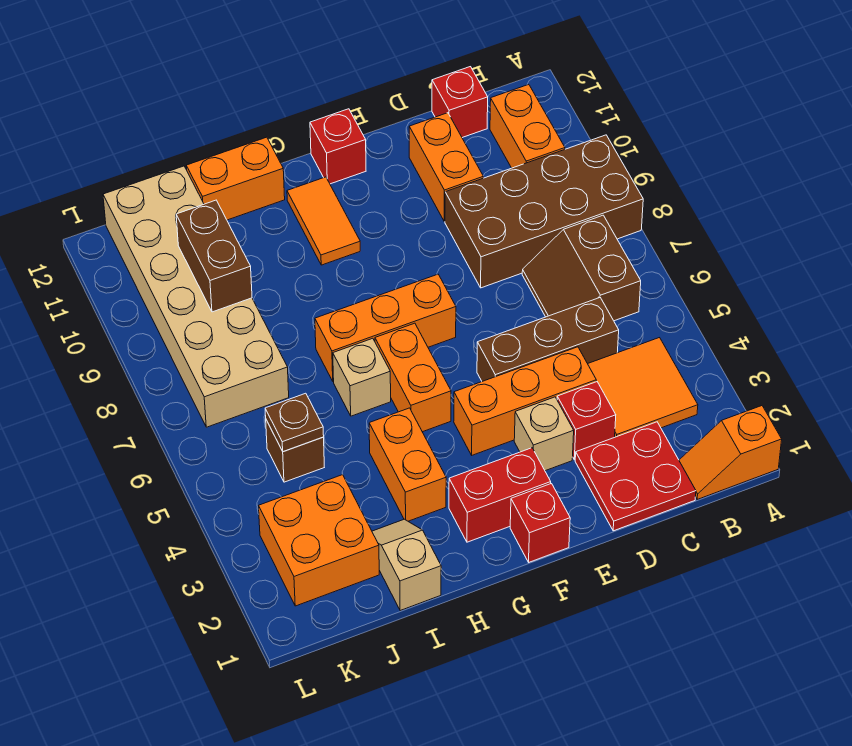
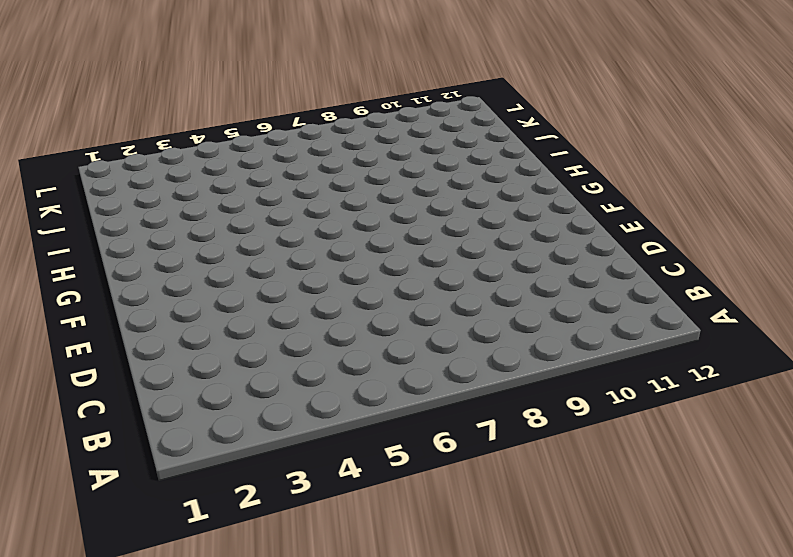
none -> orange 1x2 slope [679,406,782,499]
none -> brown 2x4 brick [445,135,643,288]
none -> orange 2x2 tile [588,338,698,437]

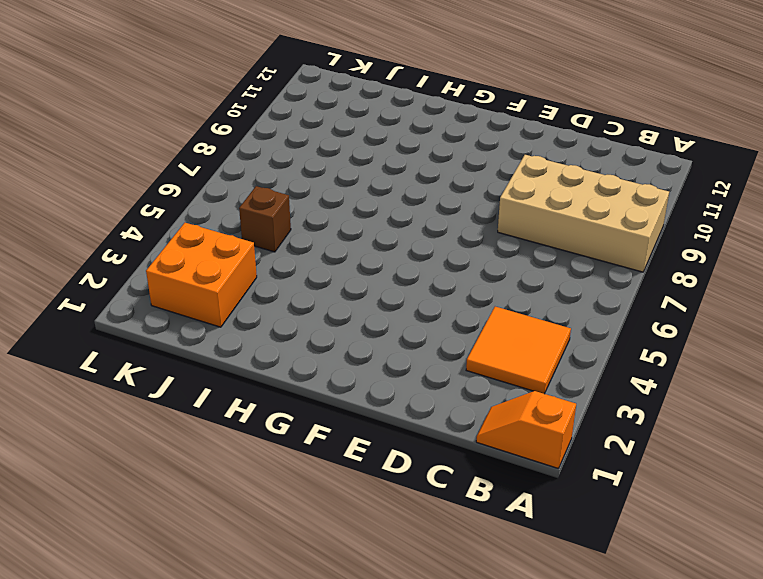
tan 2x4 brick [498,155,669,272] -> brown 2x4 brick [445,135,643,288]
none -> brown 2x2 slope [522,215,641,321]
none -> orange 1x2 brick [490,85,565,168]
none -> red 2x2 plate [575,422,696,531]

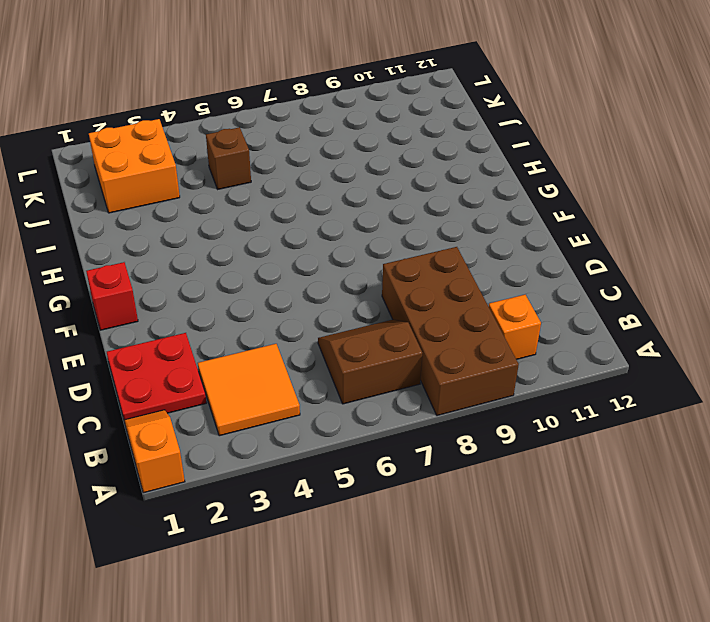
orange 1x1 brick [489,295,541,359] -> orange 1x2 brick [490,85,565,168]
none -> brown 1x3 brick [477,298,619,381]
none -> red 1x1 brick [432,67,488,138]
none -> red 1x1 brick [557,382,616,460]

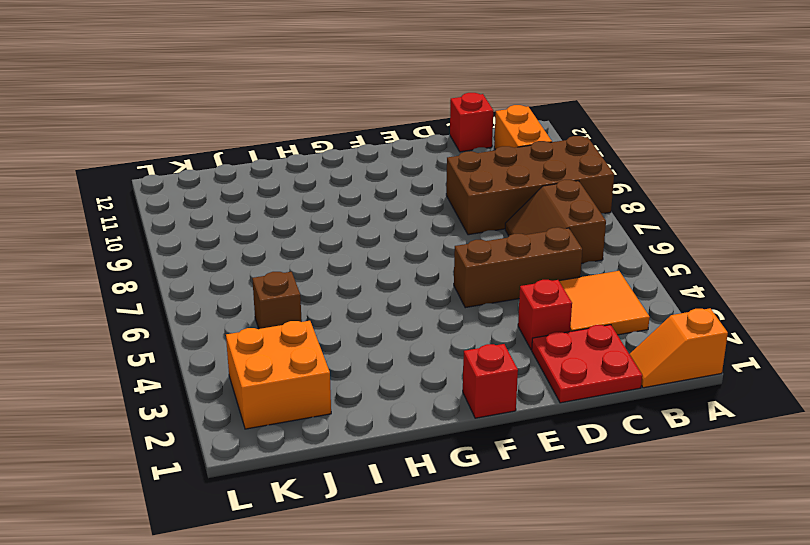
none -> orange 1x3 brick [454,347,596,455]
none -> orange 1x2 brick [409,113,483,221]
none -> tan 1x1 brick [514,397,574,471]

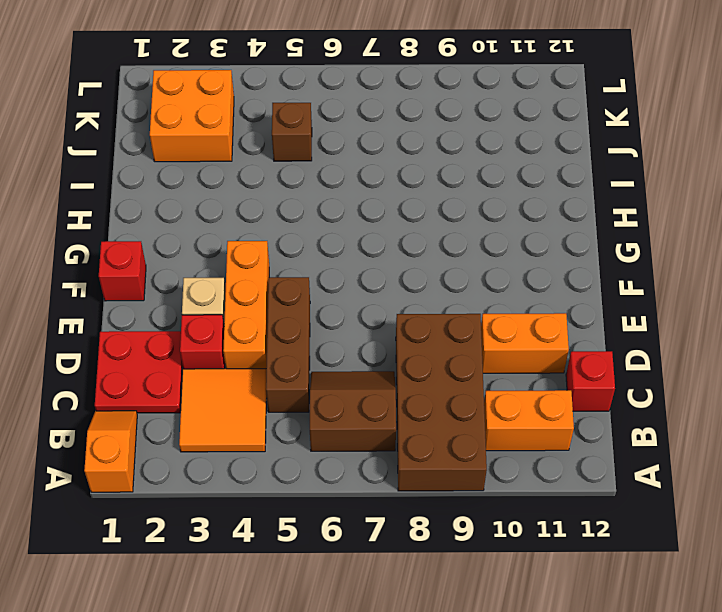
none -> red 1x2 brick [449,448,551,542]
none -> orange 1x3 brick [315,274,456,382]
none -> red 1x1 brick [310,109,366,184]

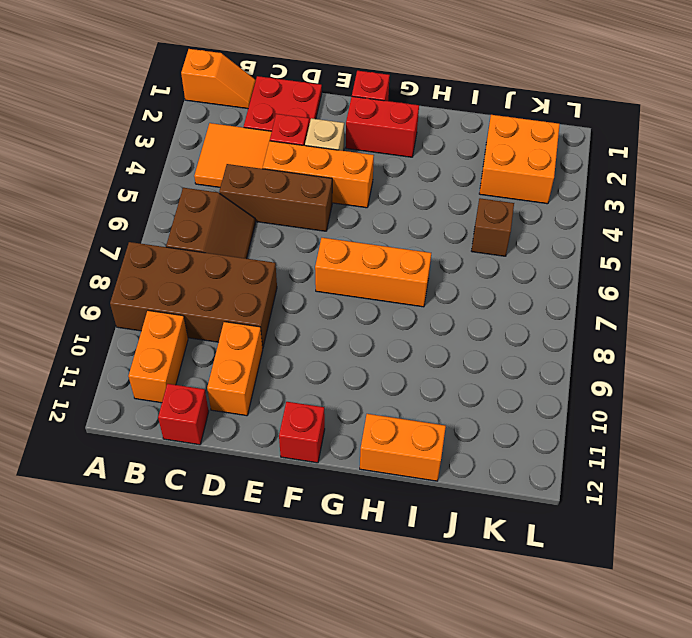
none -> orange 1x2 brick [375,323,451,432]
none -> orange 1x2 tile [287,177,360,265]
none -> orange 1x2 brick [369,408,446,521]

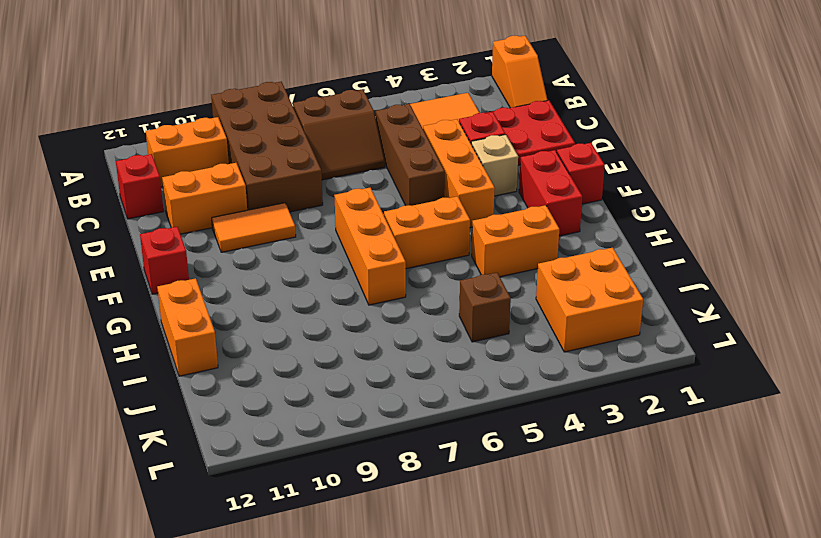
orange 1x2 tile [212,203,296,252] -> orange 1x2 tile moved to [287,177,360,265]
none -> tan 1x1 brick [333,338,391,416]
none -> tan 1x2 slope [372,519,441,611]
none -> tan 2x6 brick [103,166,289,427]

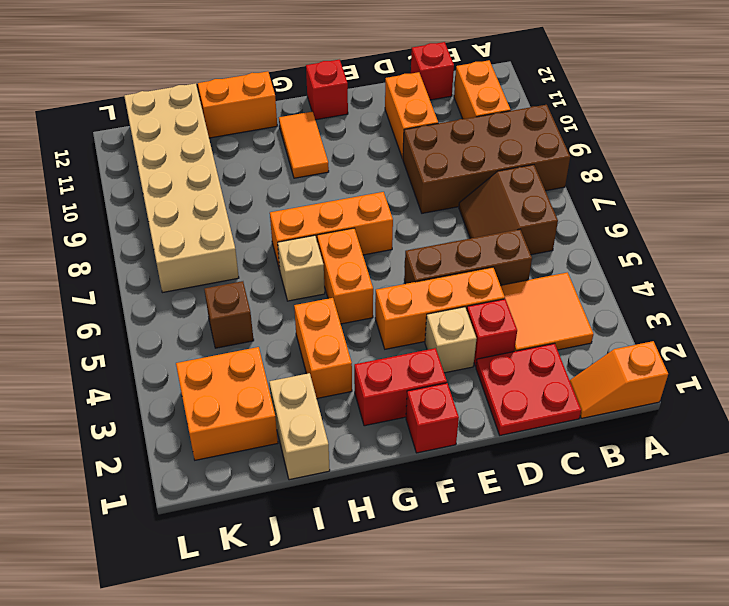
tan 1x2 brick [269,373,330,480] -> tan 1x2 slope [372,519,441,611]
none -> brown 1x1 plate [265,393,324,452]
none -> brown 1x2 brick [176,200,252,312]

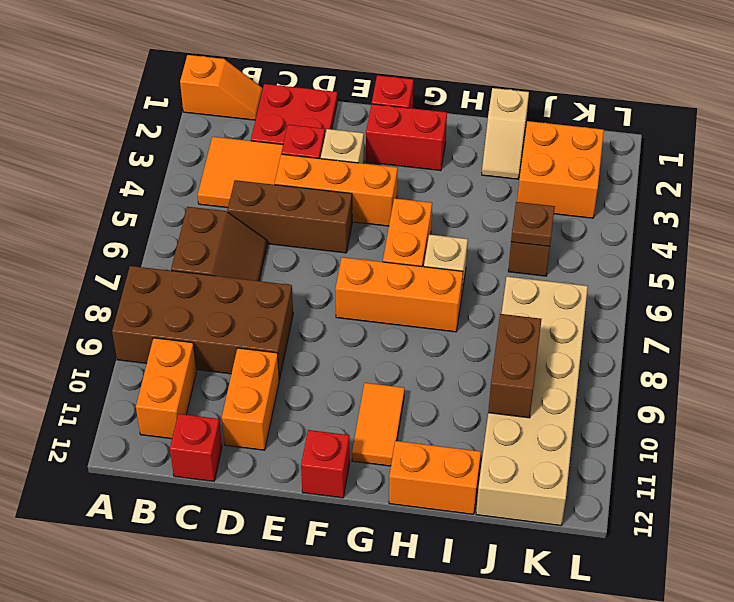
none -> orange 1x2 brick [369,408,446,521]

